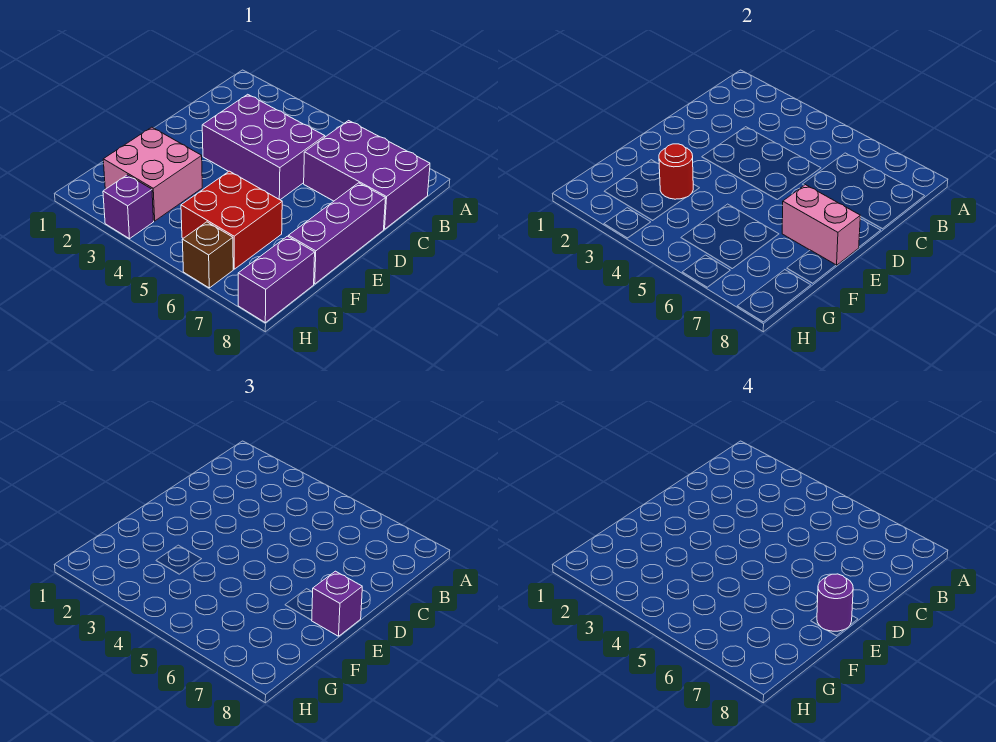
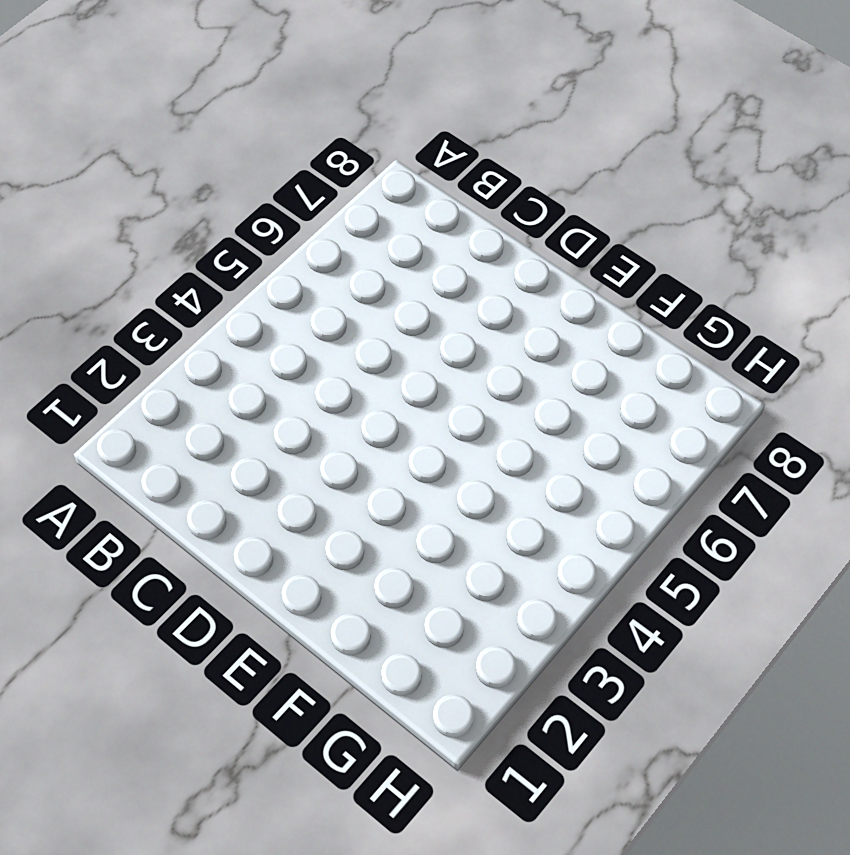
none -> purple 2x3 brick [304,121,430,229]
none -> purple 2x3 brick [202,94,325,200]
none -> purple 1x3 brick [289,183,386,284]

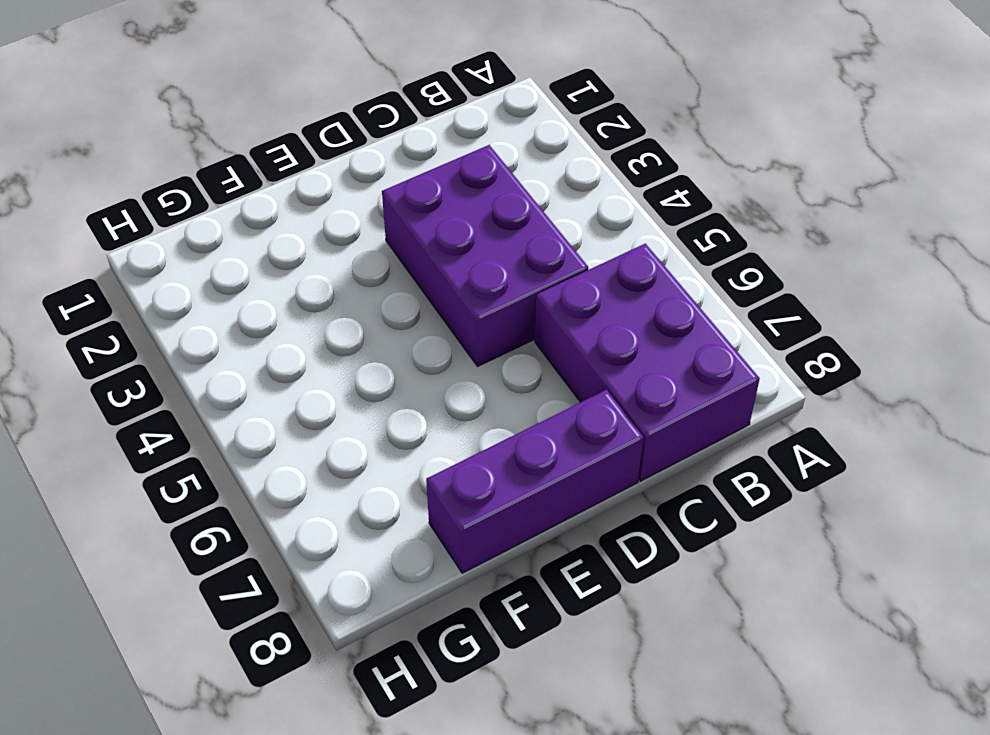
none -> pink 2x2 brick [103,127,202,221]
none -> red 2x2 brick [181,171,282,269]
none -> purple 1x2 brick [238,236,315,323]

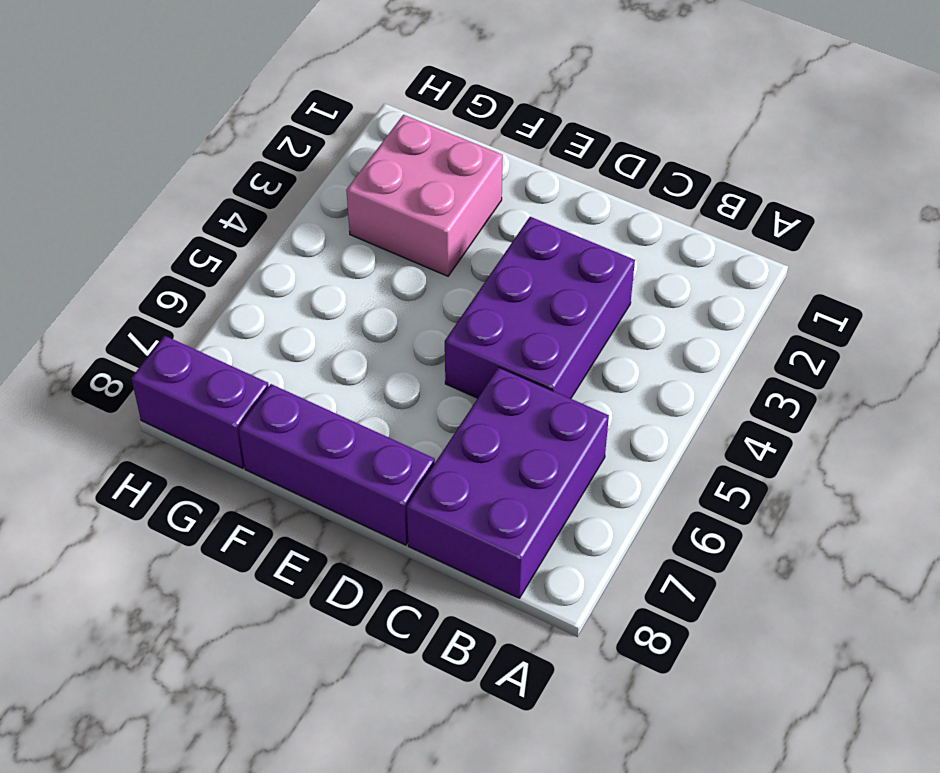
none -> red 2x2 brick [181,171,282,269]
none -> purple 1x1 brick [103,175,154,239]
none -> brown 1x1 brick [182,222,233,288]

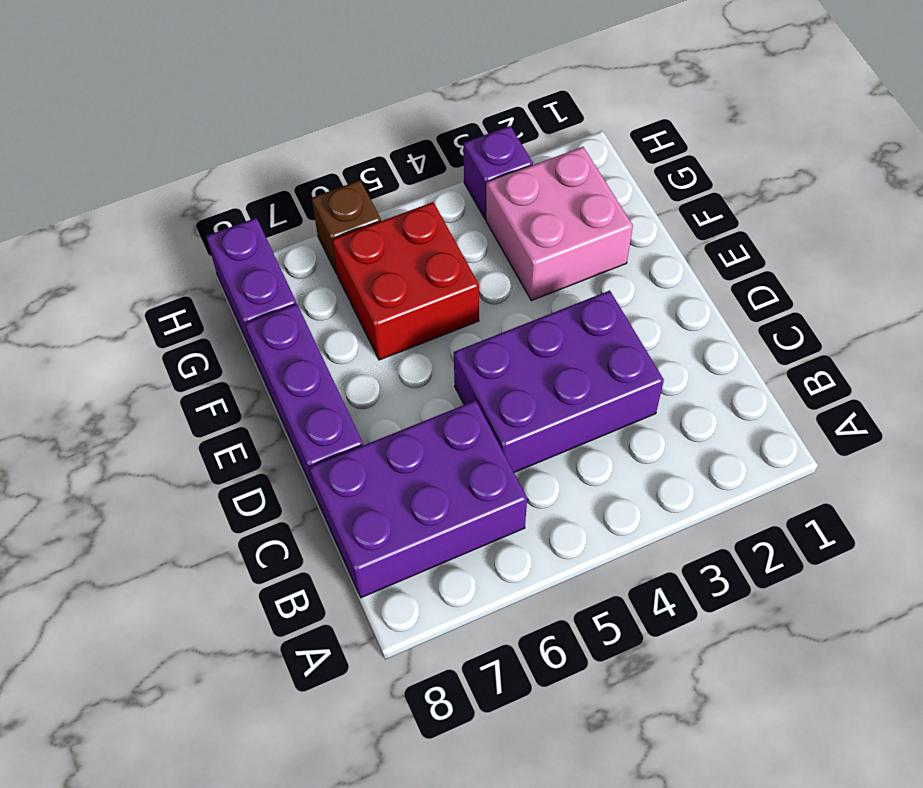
none -> pink 1x2 brick [782,185,860,265]
none -> red 1x1 round brick [659,144,693,199]
none -> purple 1x1 brick [312,571,362,636]

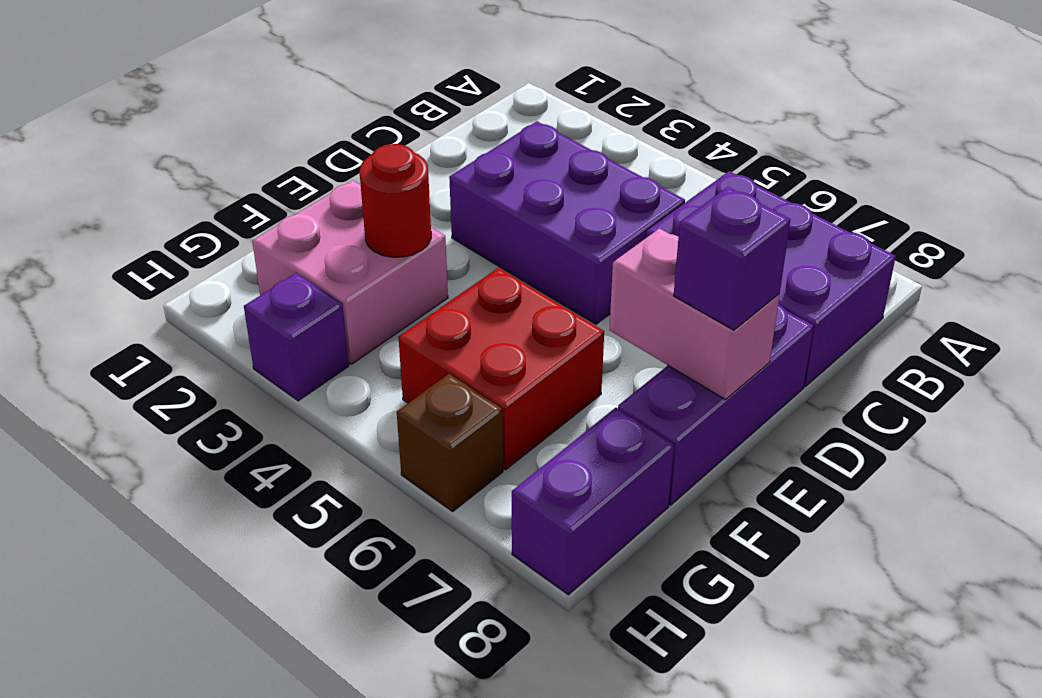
none -> purple 1x1 round brick [817,574,853,631]

